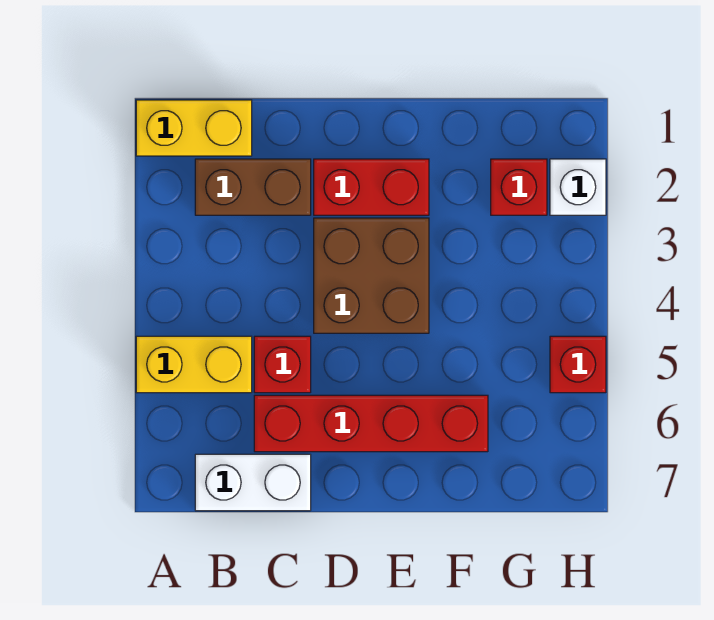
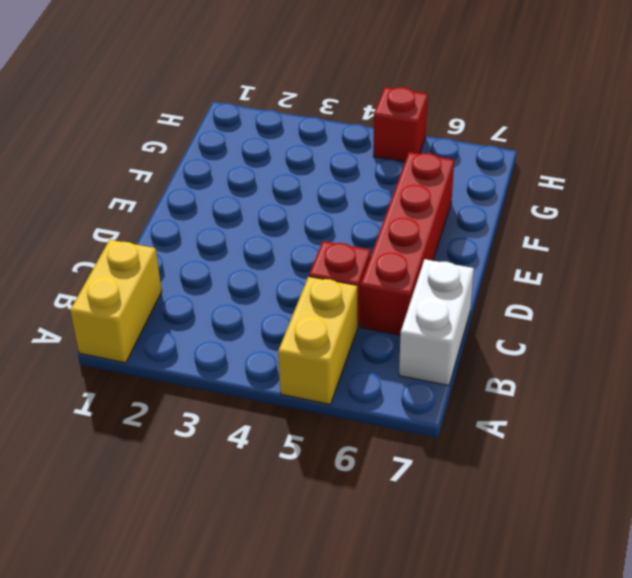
none -> brown 1x2 brick [195,159,311,215]
none -> red 1x2 brick [314,159,429,215]

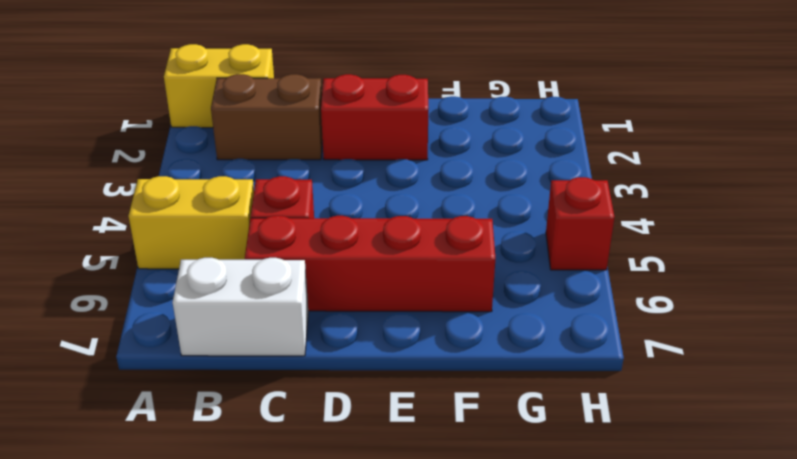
none -> brown 2x2 brick [314,218,429,333]
none -> red 1x1 brick [491,159,547,215]

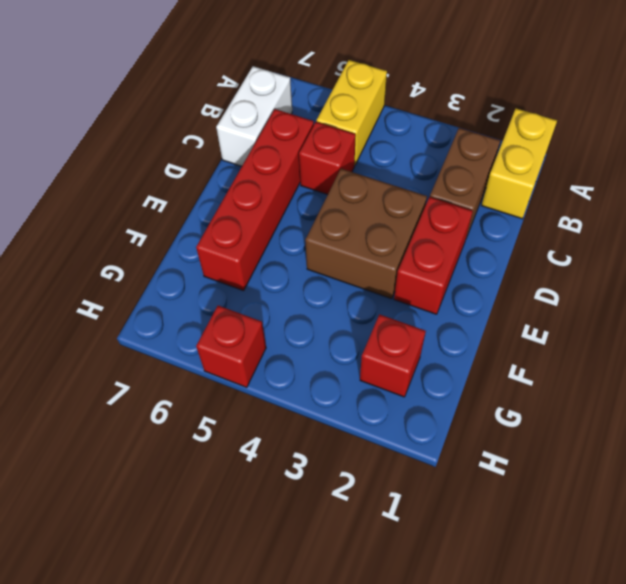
none -> white 1x1 brick [550,159,606,215]

